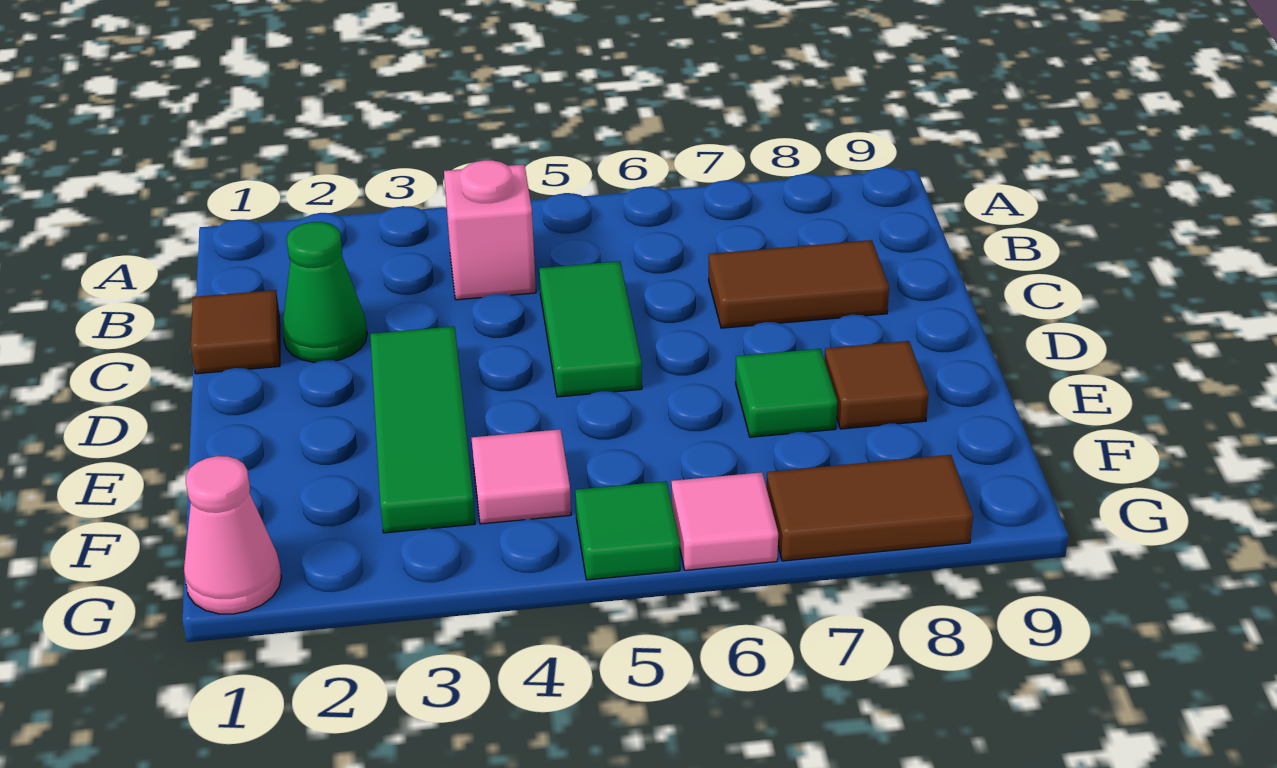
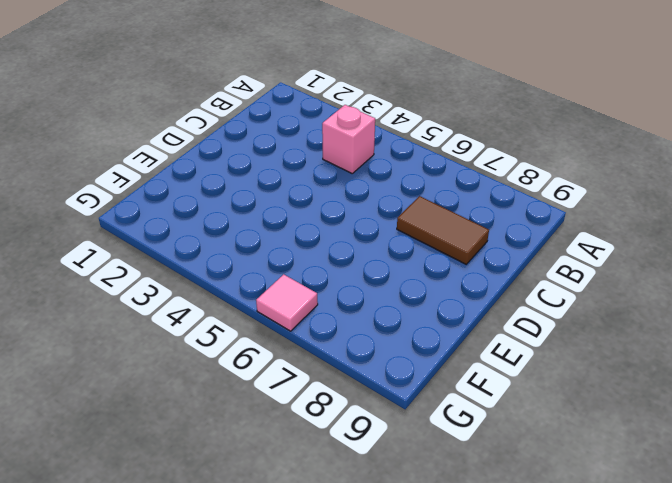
none -> brown 1x1 tile [191,290,280,374]
none -> green 1x1 cone [282,222,367,362]
none -> green 1x2 tile [539,261,642,397]

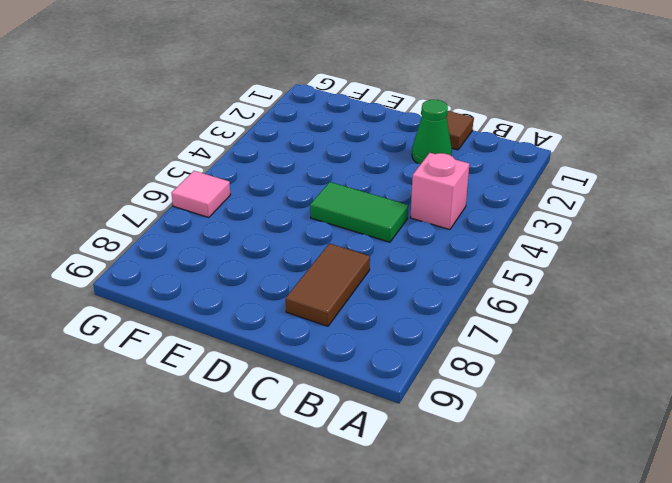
none -> green 1x3 tile [370,326,475,533]
none -> green 1x1 tile [736,349,837,437]
none -> brown 1x1 tile [825,341,928,429]

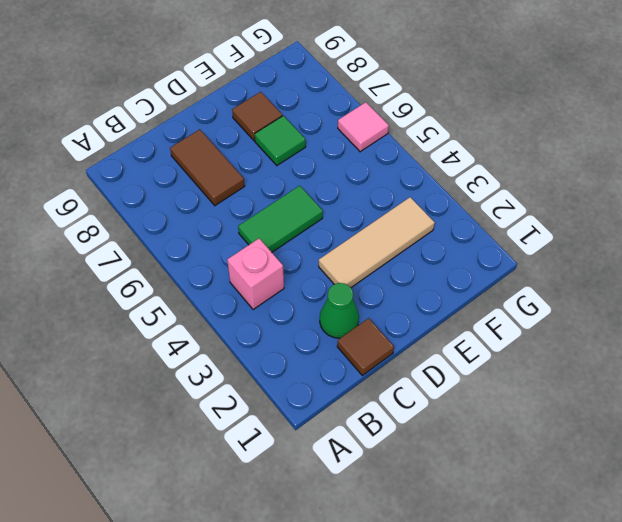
tan 1x3 tile [319,197,435,287] -> green 1x3 tile [370,326,475,533]
none -> pink 1x1 tile [472,429,571,524]
none -> pink 1x1 cone [184,456,281,614]
none -> green 1x1 tile [575,481,680,580]

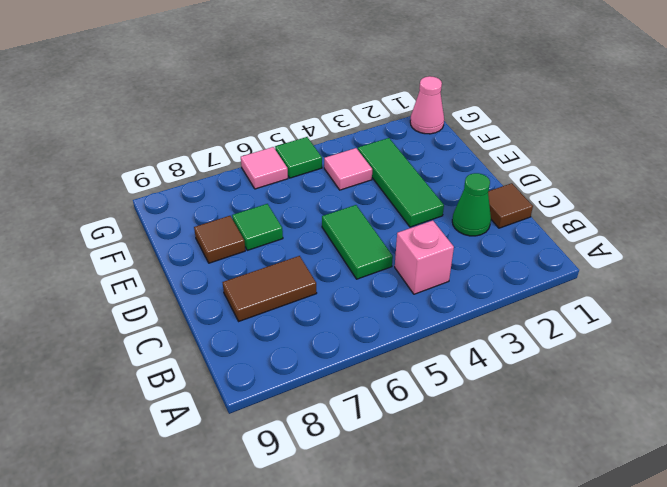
none -> brown 1x2 tile [766,455,973,561]

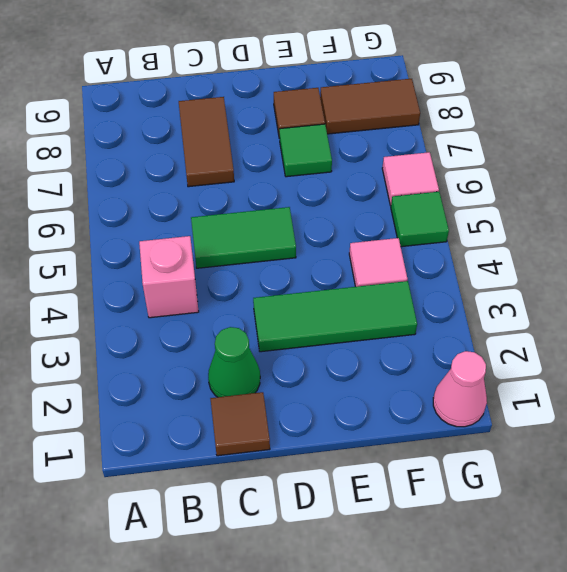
brown 1x2 tile [320,79,420,134] -> brown 1x2 tile turned to [766,455,973,561]

